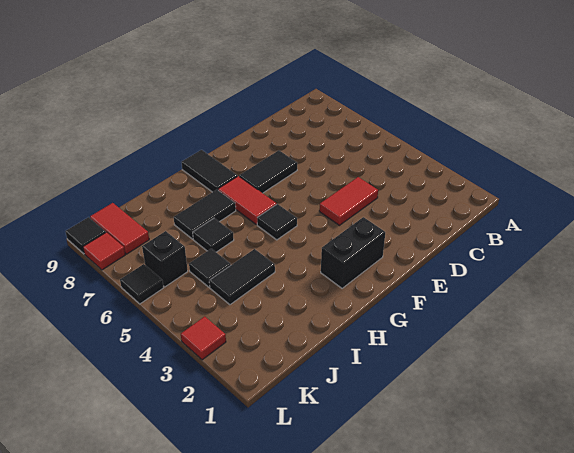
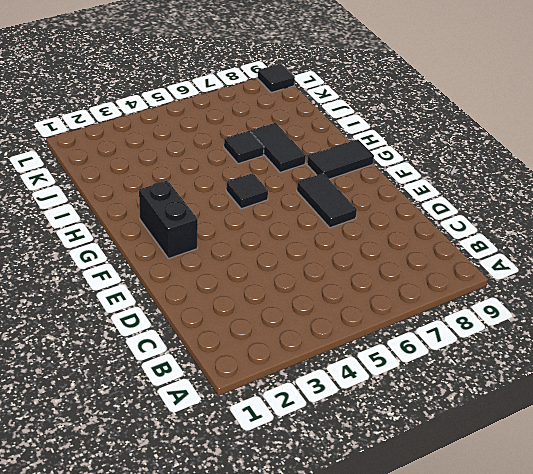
none -> red 1x2 tile [319,177,378,225]
none -> red 1x2 tile [218,176,277,225]
none -> black 1x2 tile [209,249,275,305]

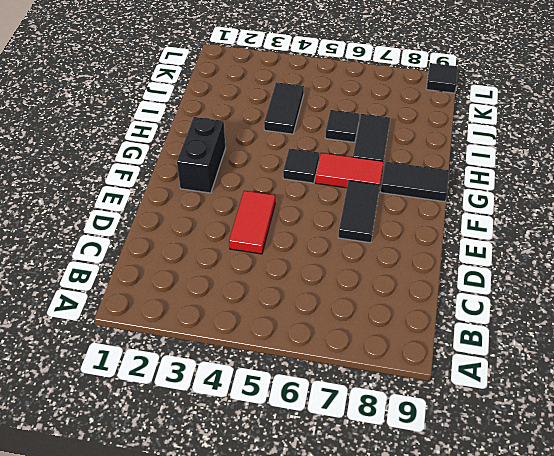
none -> black 1x1 tile [189,249,231,287]
none -> black 1x1 brick [142,231,188,287]
none -> red 1x2 tile [90,203,149,254]

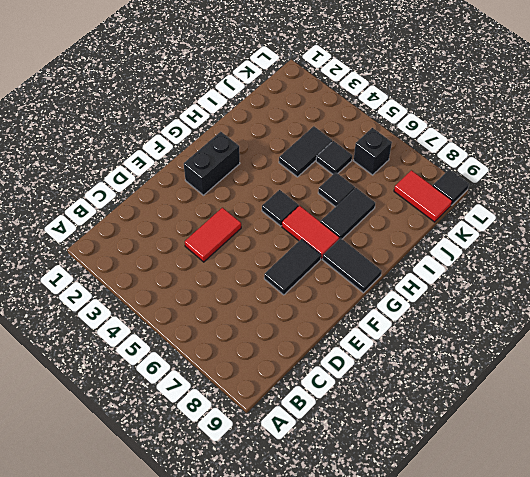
none -> red 1x1 tile [181,316,226,360]
none -> black 1x1 tile [120,264,164,304]
none -> red 1x1 tile [83,232,125,270]

